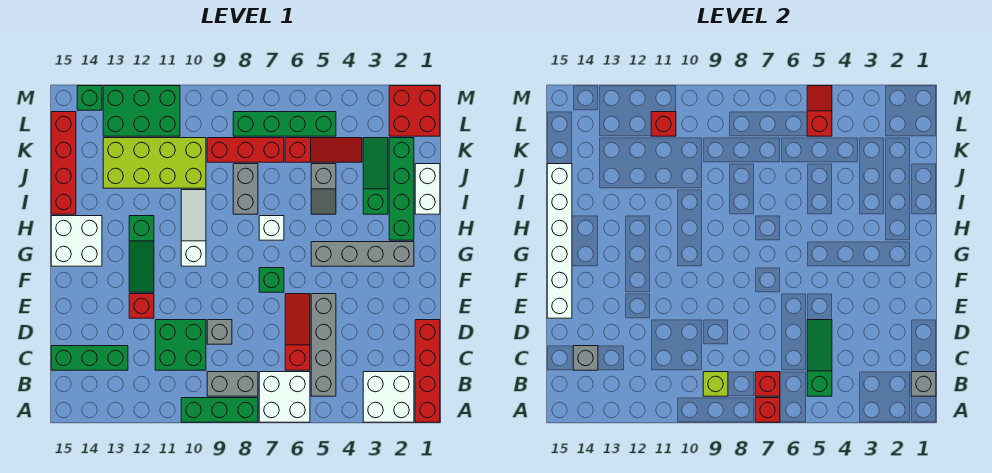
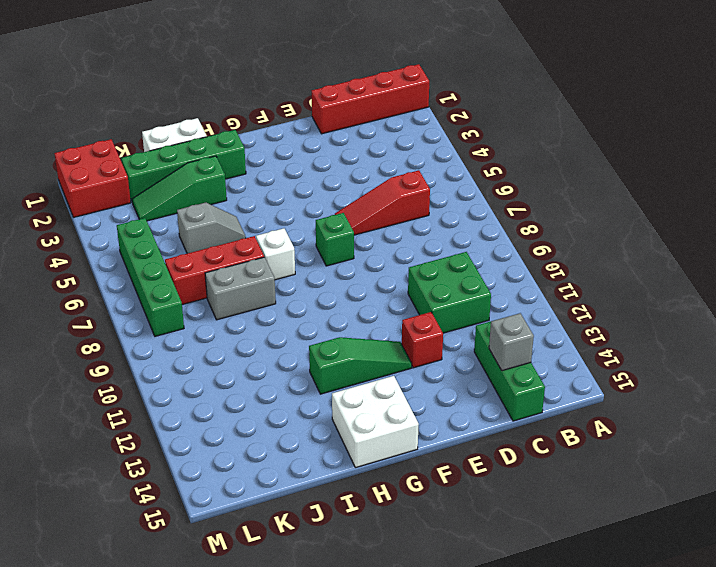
red 1x3 brick [165,236,264,305] -> red 1x3 brick turned to [207,138,284,162]
none -> white 2x2 brick [363,372,414,422]
none -> white 2x2 brick [259,372,310,422]
none -> green 1x3 brick [181,398,258,422]
none -> grey 1x4 brick [311,294,336,396]

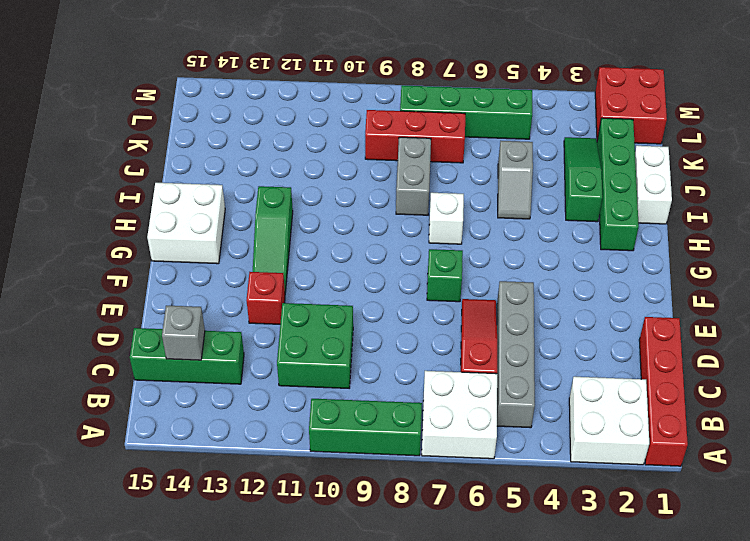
none -> grey 1x2 brick [207,372,258,396]
none -> grey 1x1 brick [207,320,232,344]
none -> grey 1x4 brick [311,242,414,266]
none -> white 1x3 slope [181,190,206,266]

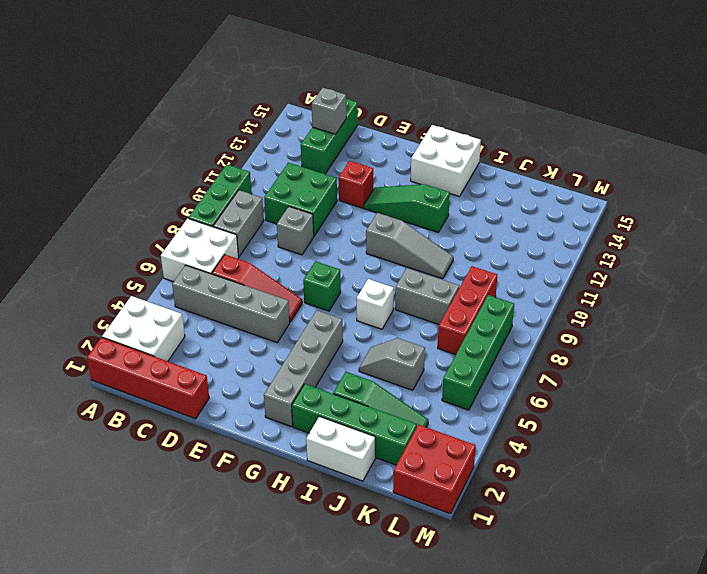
grey 1x3 slope [366,213,453,279] -> white 1x3 slope [181,190,206,266]
none -> red 1x4 brick [51,112,76,214]
none -> lime 2x4 brick [103,138,206,188]
none -> red 1x3 slope [285,138,362,162]
none -> green 2x3 brick [103,86,180,136]

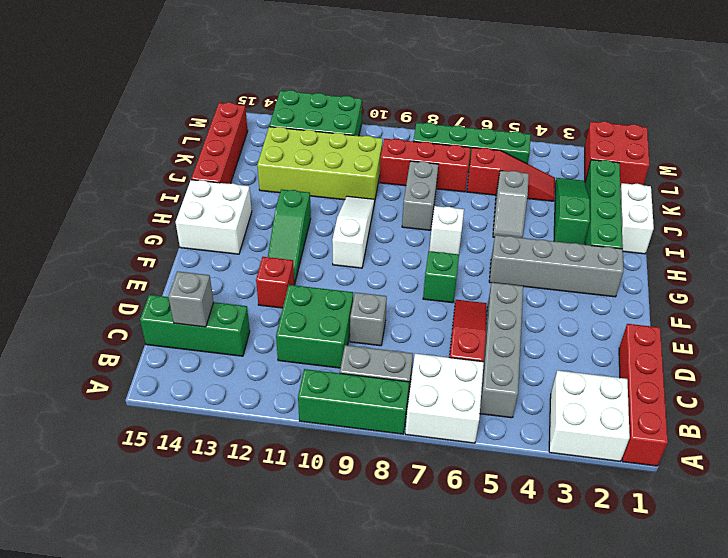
none -> green 1x1 brick [77,86,102,110]
none -> red 1x1 brick [755,398,780,422]
none -> grey 1x1 brick [911,372,936,396]
none -> green 1x3 slope [807,320,832,396]

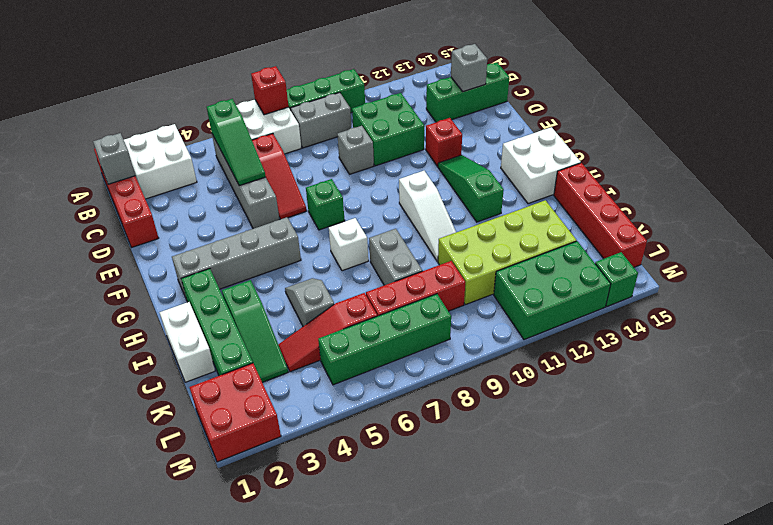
none -> red 1x1 brick [755,372,780,396]
none -> lime 1x1 brick [703,372,728,396]
none -> white 1x6 brick [547,164,572,318]
none -> red 1x2 slope [807,86,832,136]

